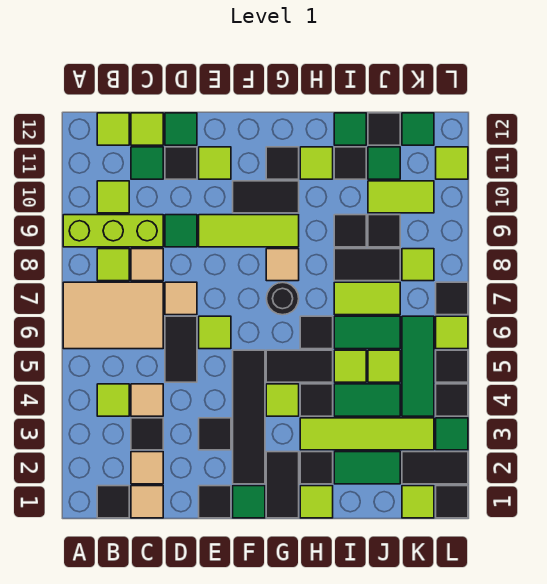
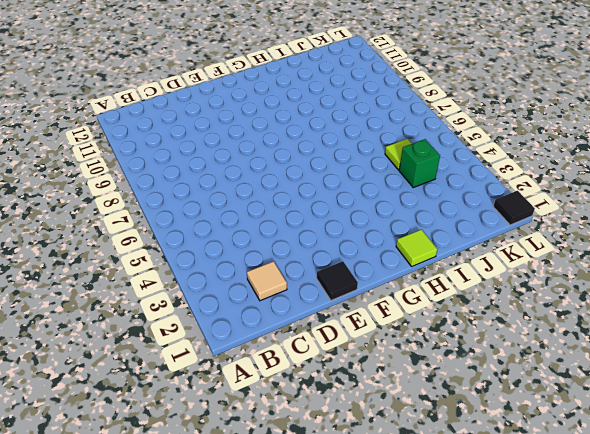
green 1x1 brick [399,139,440,188] -> green 1x2 tile [334,384,400,416]
none -> tan 2x3 tile [63,282,163,349]
none -> lime 1x3 brick [63,215,163,247]
none -> black 1x1 tile [97,486,129,518]
none -> lime 1x1 tile [97,384,129,416]

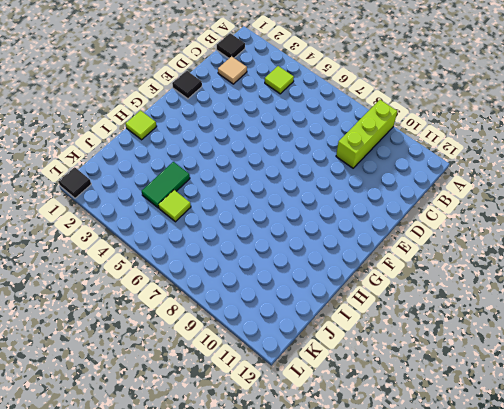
none -> tan 2x3 tile [63,282,163,349]
none -> lime 1x1 tile [97,249,129,281]
none -> lime 1x1 tile [97,181,129,213]
none -> lime 1x1 tile [97,113,129,145]

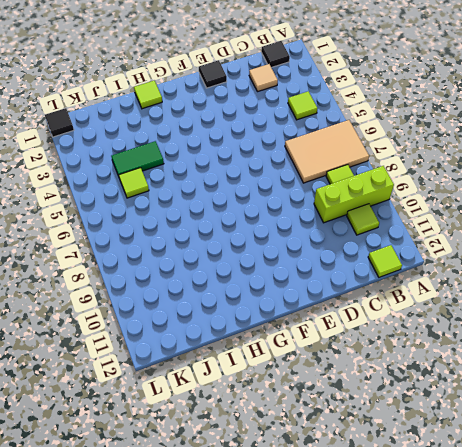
none -> tan 1x1 tile [131,486,163,518]
none -> black 1x1 tile [131,418,163,450]
none -> tan 1x1 tile [131,384,163,416]
none -> tan 1x1 tile [131,249,163,281]

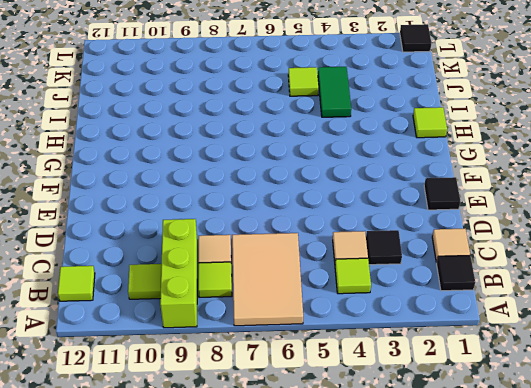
none -> tan 1x1 tile [131,452,163,484]
none -> green 1x1 tile [131,147,163,179]
none -> lime 1x1 tile [131,113,163,145]
none -> black 1x2 tile [165,316,197,382]

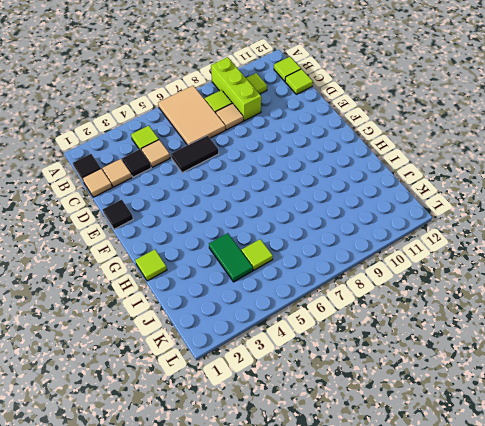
none -> green 1x1 tile [131,147,163,179]
none -> tan 1x1 tile [165,282,197,315]
none -> green 1x1 tile [165,215,197,247]
none -> black 1x1 tile [165,147,197,179]

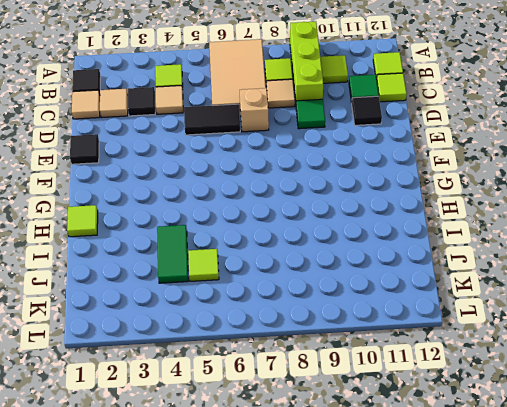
tan 1x1 brick [240,88,269,132] -> tan 1x1 tile [165,282,197,315]
none -> green 1x1 tile [165,113,197,145]
none -> black 1x1 tile [199,418,231,450]
none -> lime 1x1 tile [199,316,231,349]
none -> lime 1x3 tile [199,215,299,247]

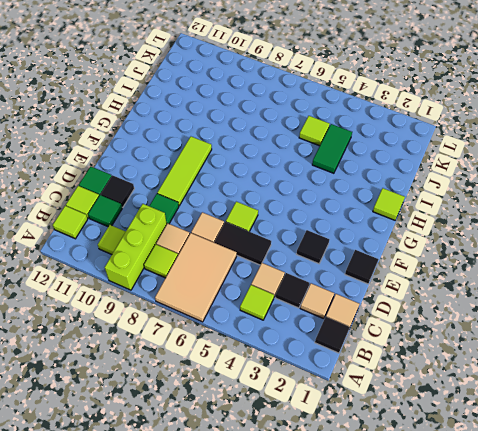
none -> lime 1x1 tile [199,147,231,179]
none -> green 1x1 tile [233,486,265,518]
none -> black 1x4 tile [233,350,265,484]
none -> black 1x2 tile [233,181,299,213]

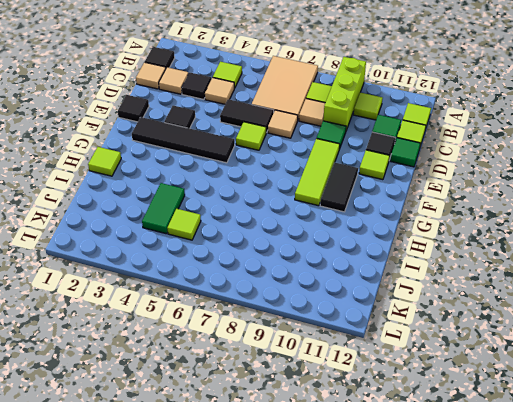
none -> green 1x1 tile [233,486,265,518]
none -> black 1x2 tile [266,452,299,518]
none -> lime 1x1 tile [266,384,299,416]
none -> black 1x2 tile [266,350,333,382]

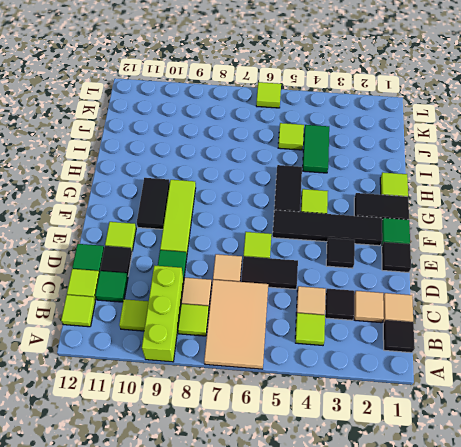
none -> black 1x1 round brick [267,282,299,315]
none -> tan 1x1 tile [266,249,299,281]
none -> black 1x1 tile [266,147,299,179]
none -> black 1x1 tile [300,452,333,484]

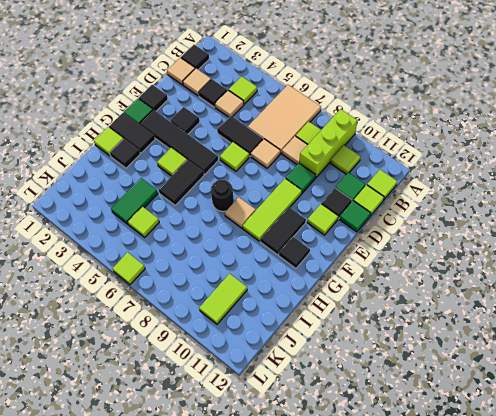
none -> lime 1x4 tile [300,418,434,450]
none -> black 1x1 tile [300,384,333,416]
none -> black 1x1 tile [300,316,333,349]
none -> lime 1x1 tile [300,147,333,179]

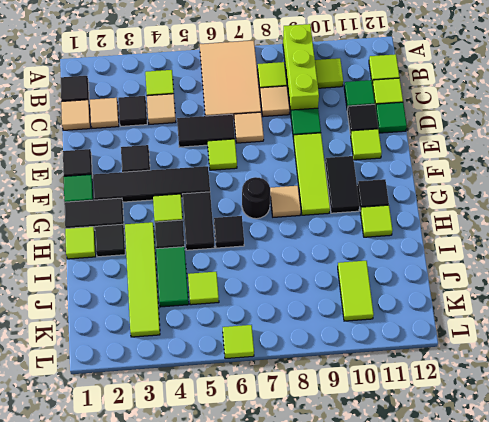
none -> green 1x2 tile [334,452,400,484]
none -> lime 1x1 tile [334,350,366,382]
none -> green 1x2 tile [334,316,400,349]
none -> lime 1x2 tile [334,282,400,315]

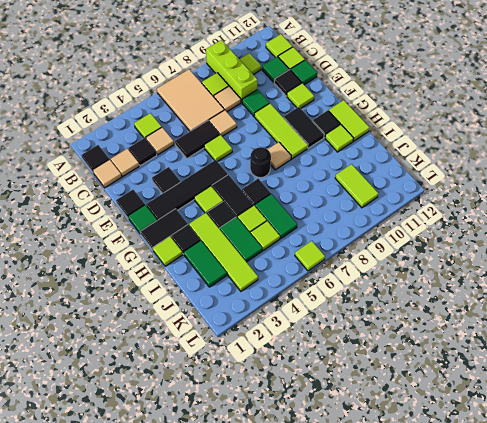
lime 1x2 tile [329,100,370,141] -> lime 1x2 tile moved to [334,282,400,315]
none -> black 1x2 tile [334,249,400,281]
none -> black 1x1 tile [334,215,366,247]
none -> black 1x1 tile [334,147,366,179]
none -> green 1x1 tile [334,113,366,145]

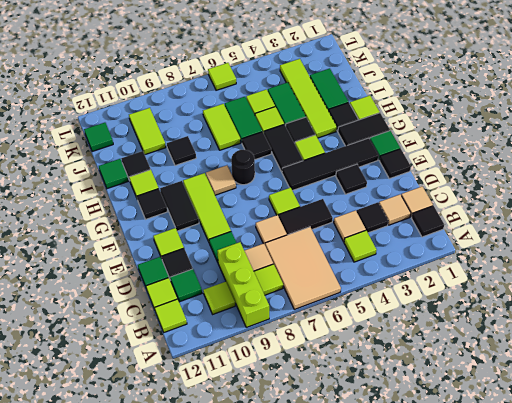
none -> black 1x2 tile [334,249,400,281]
none -> black 1x1 tile [368,215,400,247]
none -> green 1x1 tile [368,147,400,179]
none -> black 1x1 tile [368,113,400,145]

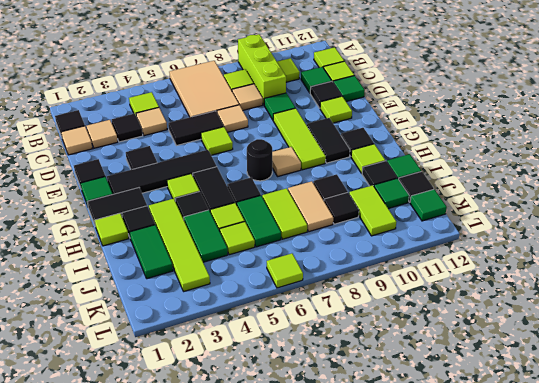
tan 1x2 tile [288,181,333,232] -> black 1x2 tile [334,249,400,281]
none -> lime 1x1 tile [402,486,434,518]
none -> black 1x2 tile [402,452,468,484]
none -> green 1x3 tile [402,316,434,416]
none -> lime 1x1 tile [402,249,434,281]

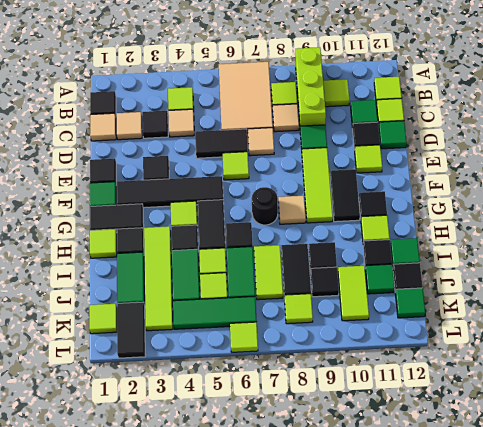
none -> black 1x1 tile [436,486,468,518]
none -> green 1x1 tile [436,418,468,450]
none -> black 1x1 tile [436,384,468,416]
none -> black 1x1 tile [436,350,468,382]

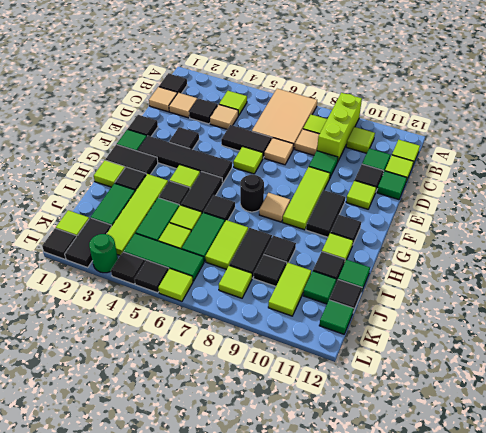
green 1x1 round brick [89,234,118,273] -> green 1x1 tile [436,418,468,450]
none -> black 1x1 tile [436,282,468,315]
none -> lime 1x1 tile [436,147,468,179]

